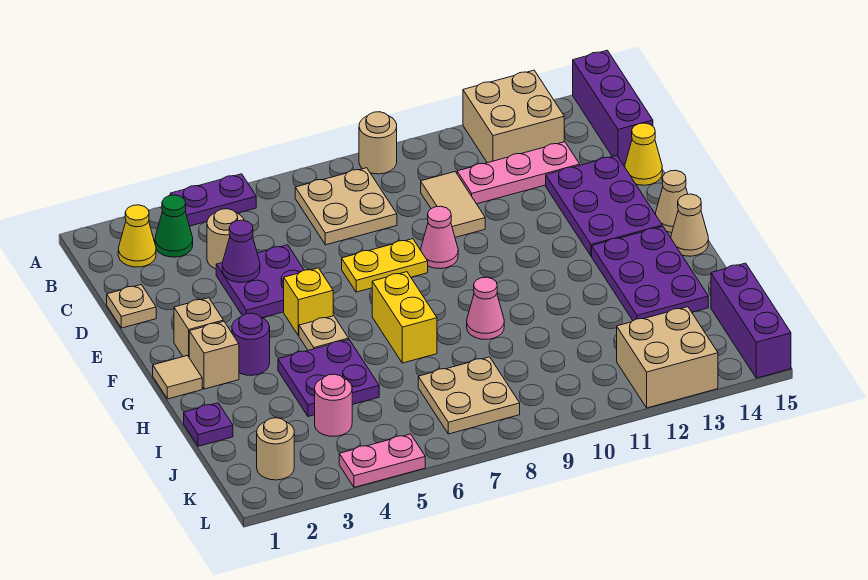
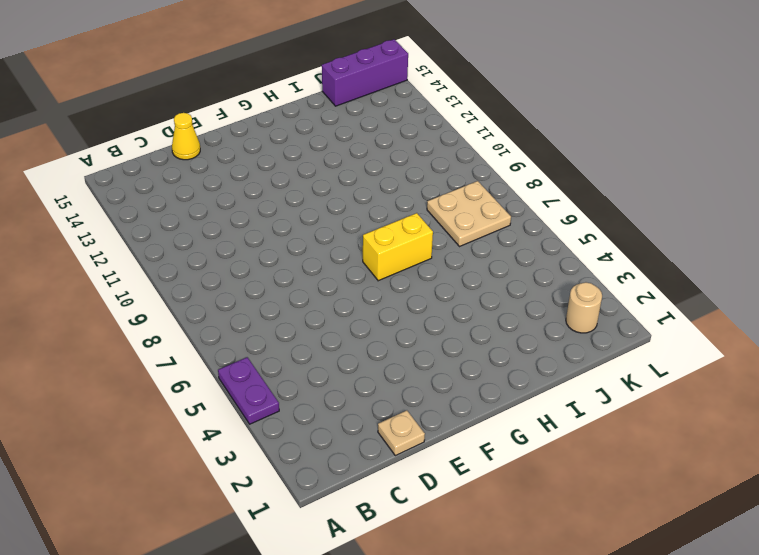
none -> tan 1x1 round brick [359,112,397,174]
none -> tan 2x2 brick [463,70,564,163]
none -> purple 1x3 brick [573,50,653,164]
none -> yellow 1x1 cone [118,205,156,267]

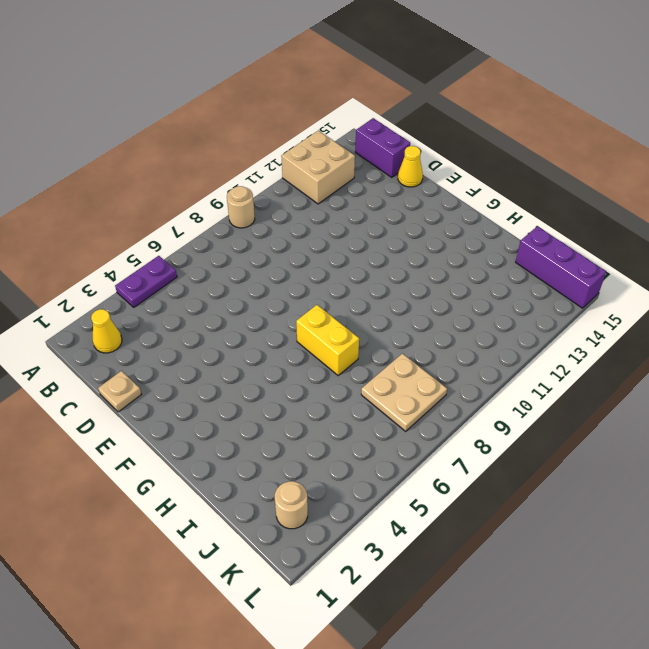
purple 1x2 brick [355,118,410,177] -> purple 1x3 brick [573,50,653,164]
none -> green 1x1 cone [155,195,193,257]
none -> tan 2x2 plate [295,168,397,245]
none -> tan 1x1 round brick [207,209,244,269]
none -> tan 1x2 tile [421,172,485,237]

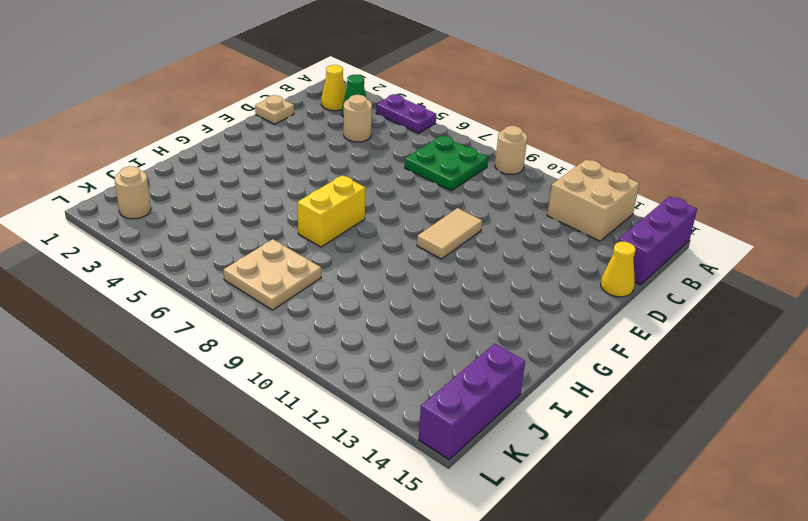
green 2x2 plate [405,136,488,191] -> tan 2x2 plate [295,168,397,245]
tan 1x2 tile [417,208,482,259] -> tan 1x2 tile moved to [421,172,485,237]
none -> pink 1x3 plate [457,142,580,204]
none -> purple 2x2 plate [216,245,304,318]
none -> purple 2x3 plate [546,156,662,256]
none -> yellow 1x2 plate [342,239,428,292]

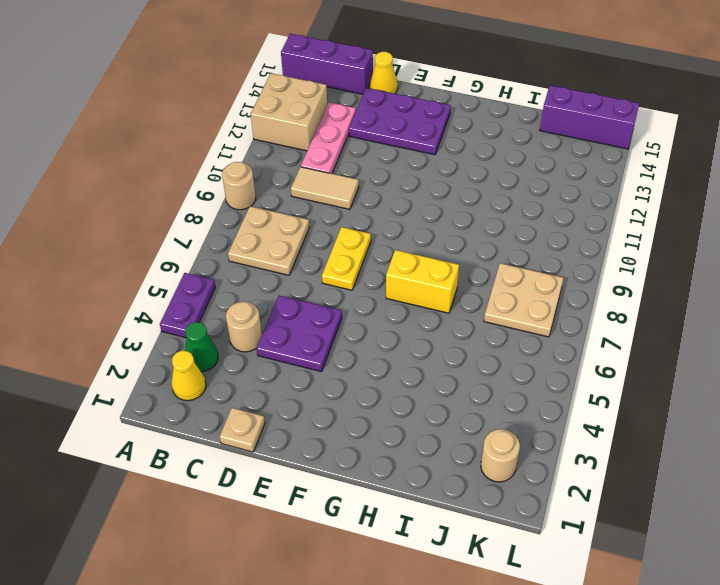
none -> pink 1x1 cone [421,206,458,269]
none -> tan 1x1 brick [174,298,223,357]
none -> yellow 1x1 brick [284,268,333,336]
none -> tan 1x1 cone [656,170,688,232]

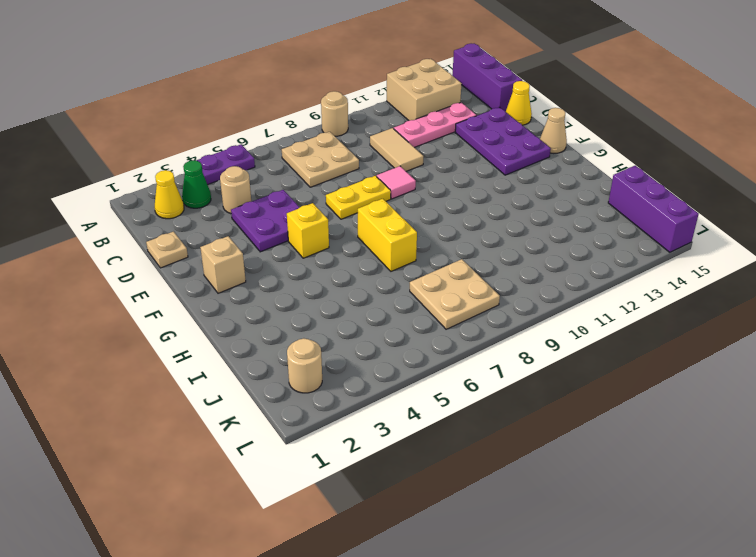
pink 1x1 tile [376,166,416,199] -> pink 1x1 cone [421,206,458,269]
none -> tan 1x1 tile [153,356,202,399]
none -> tan 1x1 brick [189,321,239,389]
none -> purple 1x1 round brick [232,313,270,375]
none -> tan 1x1 plate [299,316,349,350]

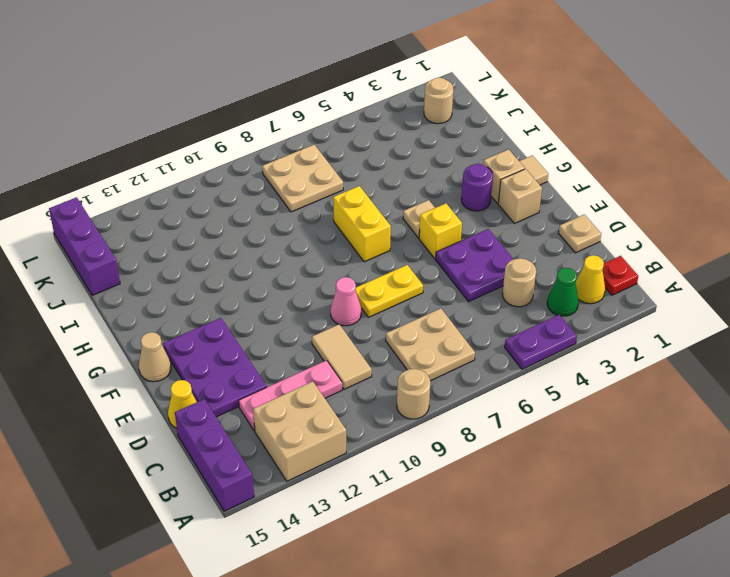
red 1x1 plate [603,256,638,295] -> none
none -> purple 2x3 plate [592,226,708,321]
none -> tan 1x1 cone [671,194,708,256]
none -> purple 2x2 plate [278,340,379,416]
none -> pink 1x1 cone [467,277,504,339]

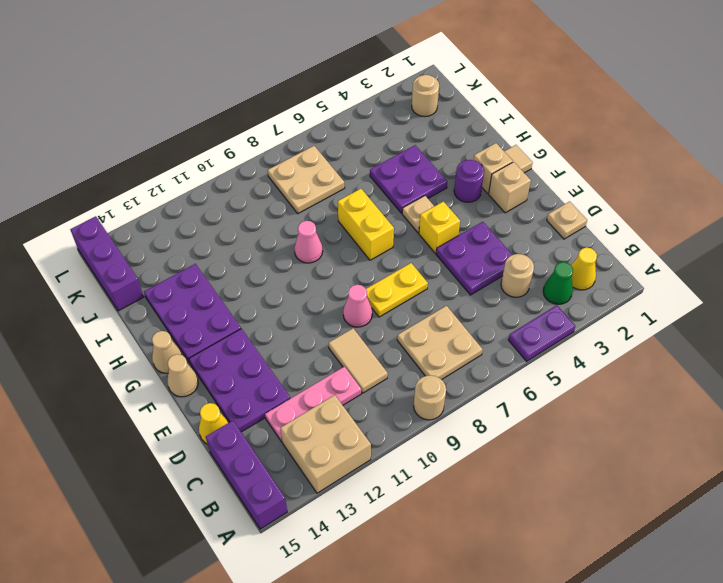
none -> purple 1x1 plate [184,403,233,446]
none -> pink 1x1 round brick [315,374,352,436]
none -> tan 2x2 brick [617,307,718,408]
none -> pink 1x2 plate [339,434,425,487]

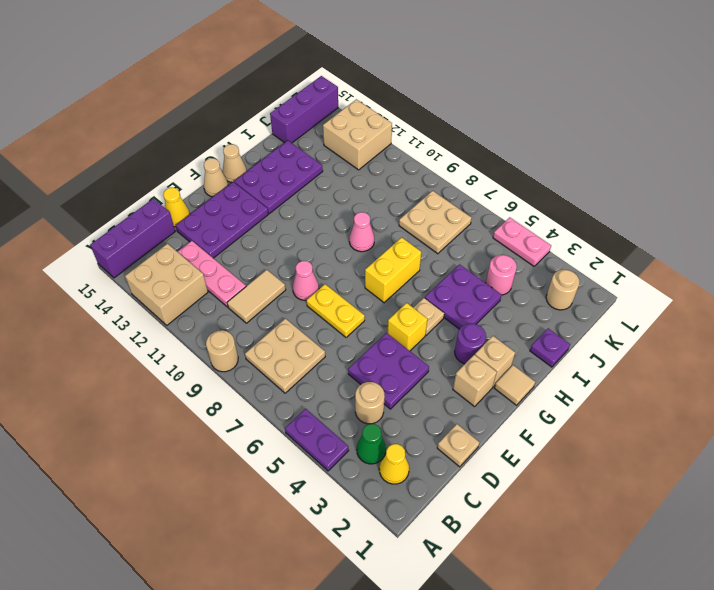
none -> purple 1x1 cone [222,220,260,282]

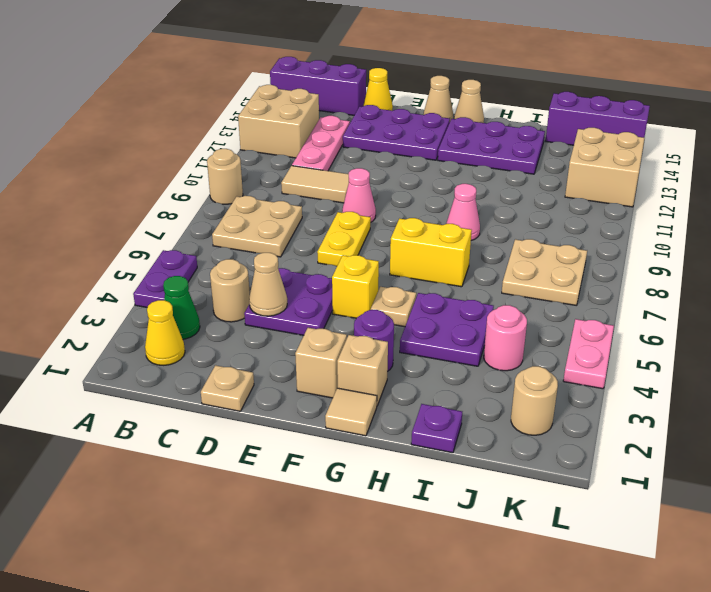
tan 1x1 cone [249,253,287,316] -> purple 1x1 cone [222,220,260,282]

